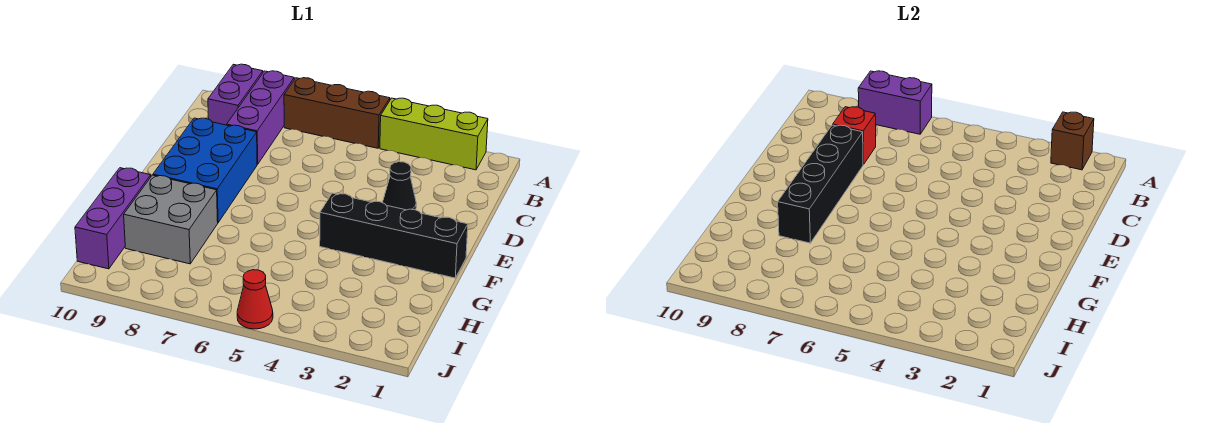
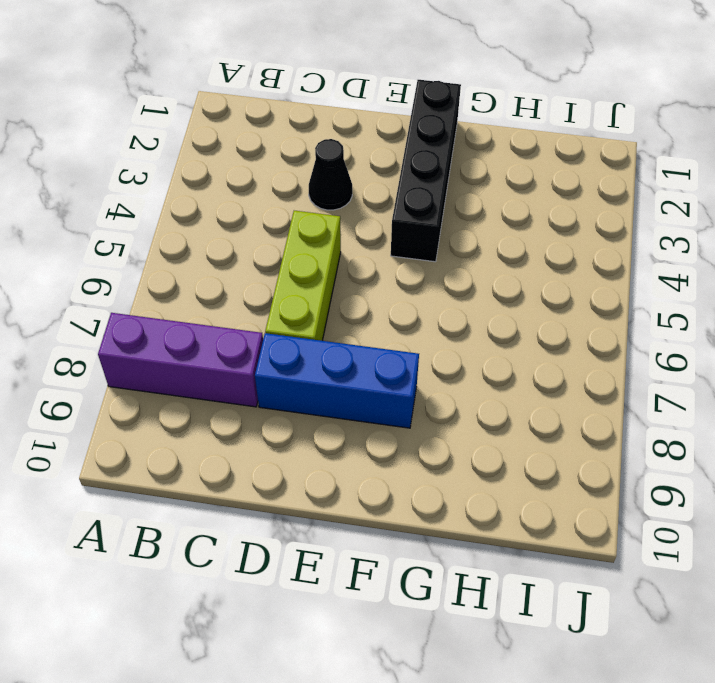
lime 1x3 brick [265,211,341,341] -> lime 1x3 brick moved to [380,98,488,170]
blue 1x3 brick [255,333,419,428] -> blue 2x3 brick [153,118,257,222]
none -> brown 1x3 brick [284,78,390,148]
none -> purple 1x2 brick [208,64,263,125]
none -> grey 2x2 brick [124,175,218,264]

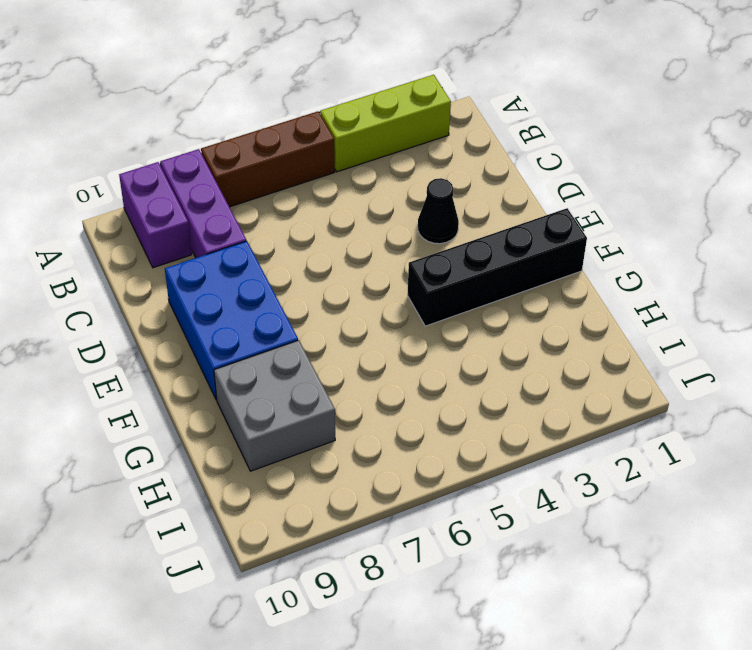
none -> purple 1x3 brick [75,168,151,269]
none -> red 1x1 cone [237,270,273,329]
none -> brown 1x1 brick [1051,112,1094,170]

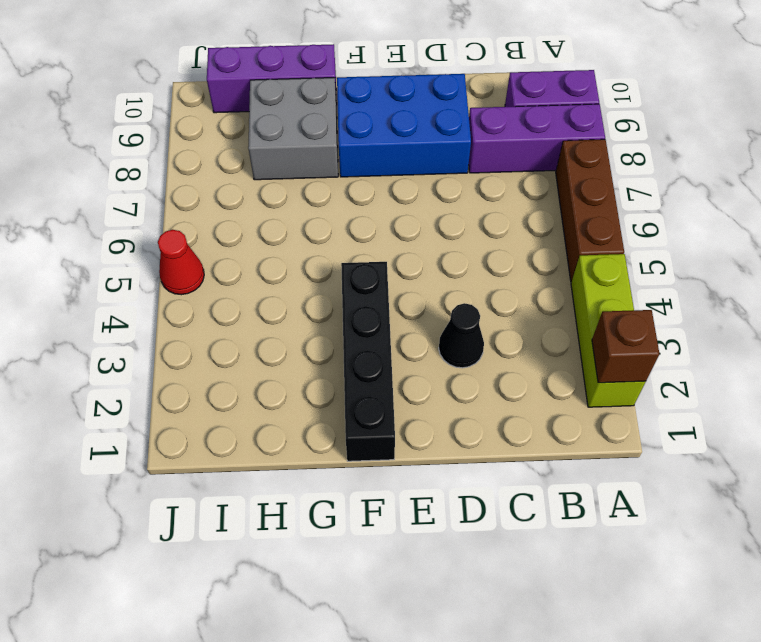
none -> purple 1x2 brick [858,71,932,134]
none -> red 1x1 brick [833,107,876,164]
none -> black 1x4 brick [778,125,863,243]

